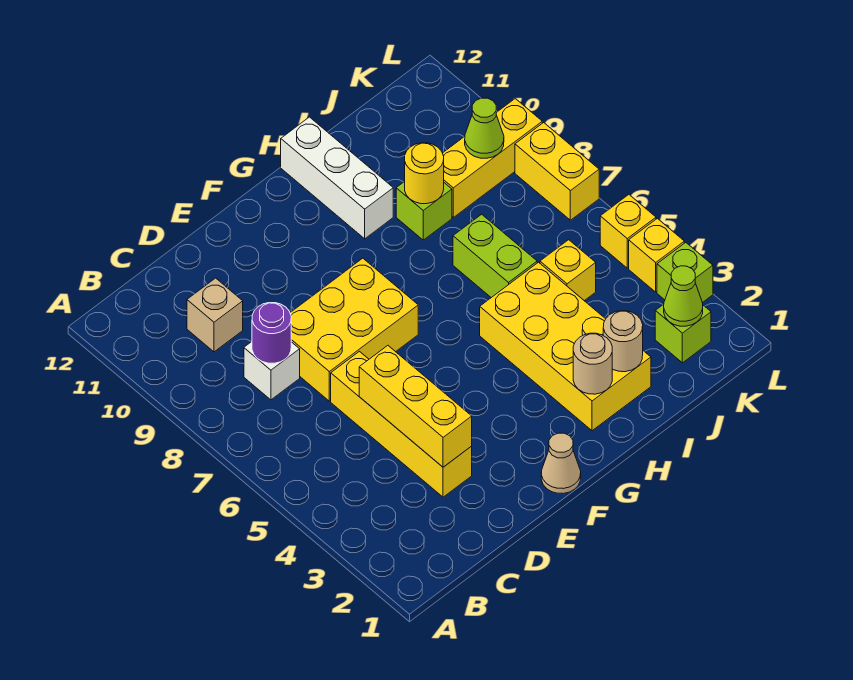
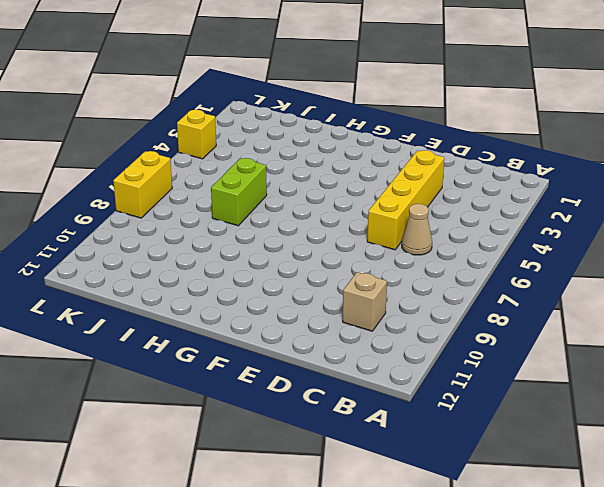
tan 1x1 cone [402,204,432,255] -> tan 1x1 cone moved to [541,433,581,494]
none -> white 1x1 brick [244,342,300,400]
none -> yellow 2x3 brick [290,258,418,401]
none -> yellow 2x4 brick [480,262,651,431]

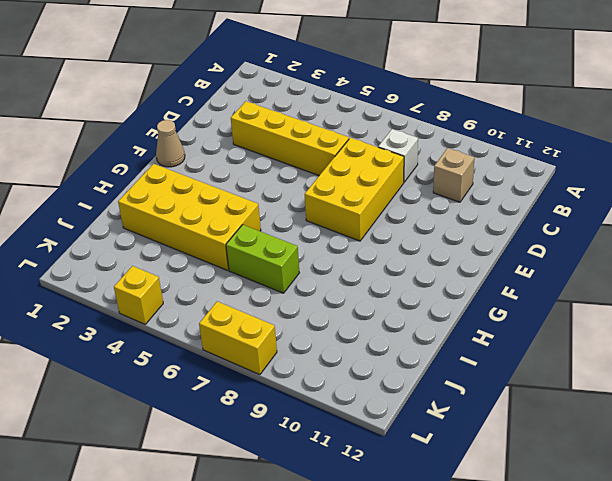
none -> white 1x3 brick [281,117,393,239]
none -> lime 1x1 brick [396,182,452,240]
none -> yellow 1x1 brick [540,240,596,301]

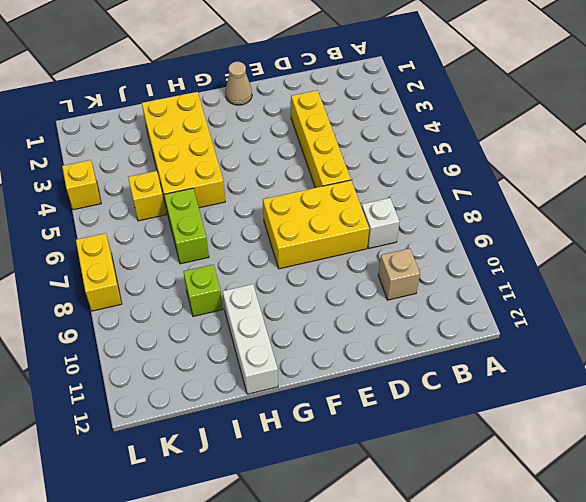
none -> yellow 1x3 brick [443,99,542,217]
none -> lime 1x1 brick [655,304,711,363]
none -> lime 1x1 brick [657,243,713,303]

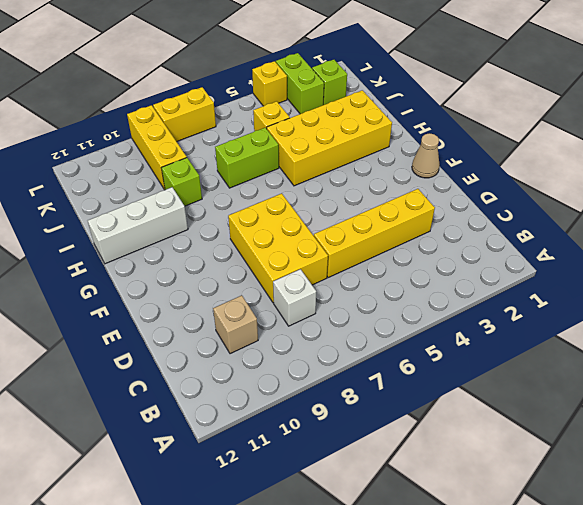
lime 1x2 brick [276,53,324,114] -> lime 1x1 brick [657,243,713,303]
none -> yellow 1x1 brick [600,195,656,268]
none -> purple 1x1 round brick [252,303,291,363]
none -> yellow 1x3 brick [359,346,472,467]

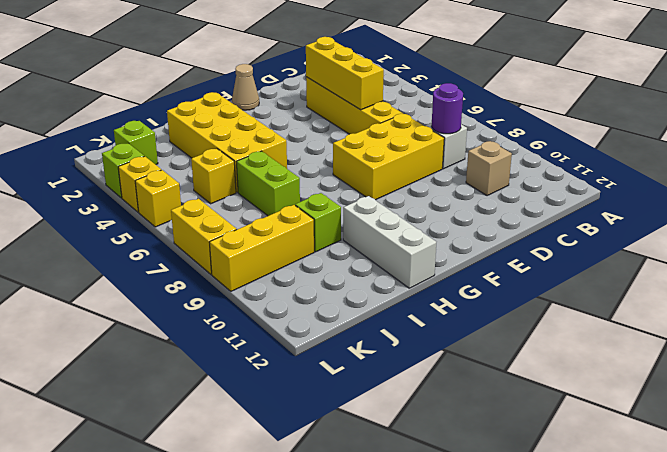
none -> tan 1x1 round brick [573,333,612,394]
none -> tan 1x1 round brick [603,311,643,372]
none -> yellow 1x1 round brick [405,143,444,204]

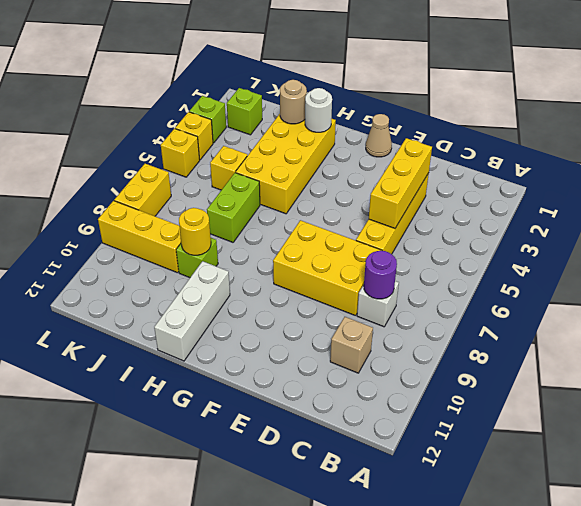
white 1x1 round brick [305,88,332,132] -> tan 1x1 round brick [573,333,612,394]
none -> lime 1x1 cone [664,266,703,326]
none -> lime 1x1 cone [465,98,504,158]

